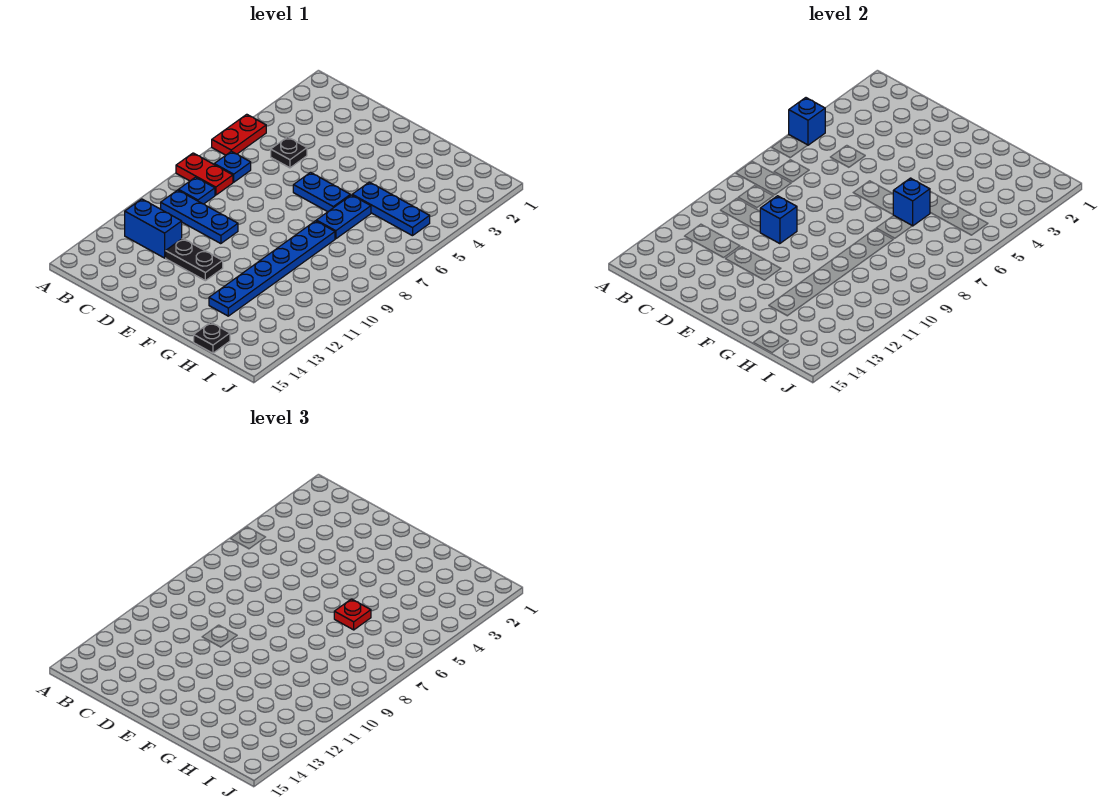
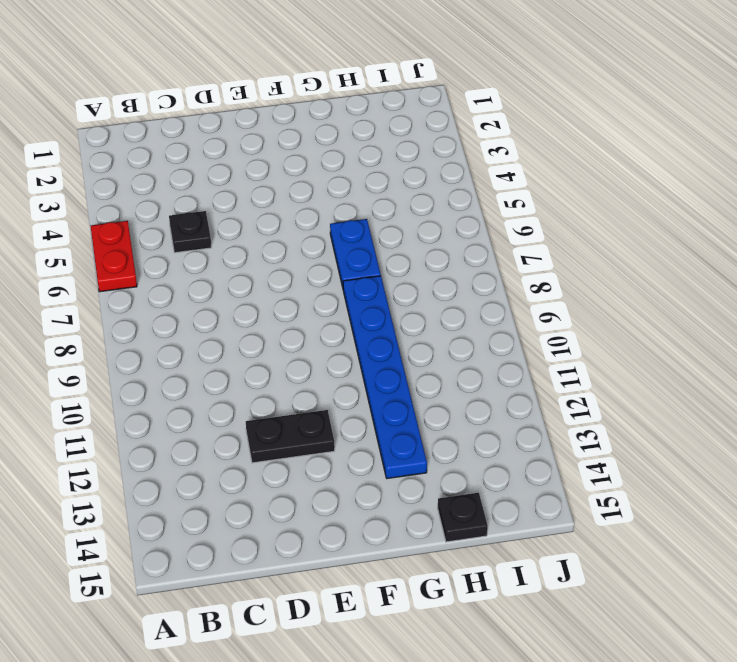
none -> red 1x2 plate [176,153,233,195]
none -> blue 1x1 plate [214,151,251,182]
none -> blue 1x1 plate [179,177,215,204]

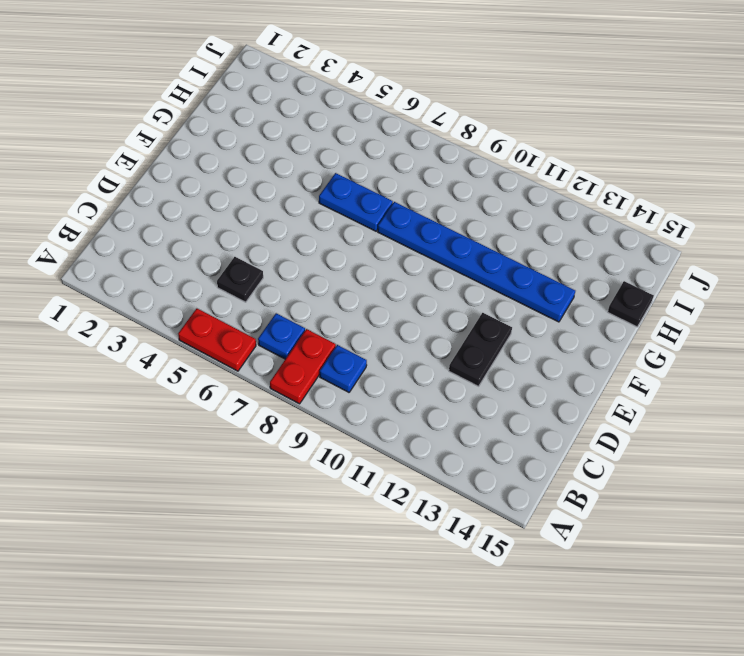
none -> blue 1x3 plate [161,190,238,244]
none -> blue 1x2 brick [125,199,182,258]
none -> blue 1x2 plate [293,172,350,212]

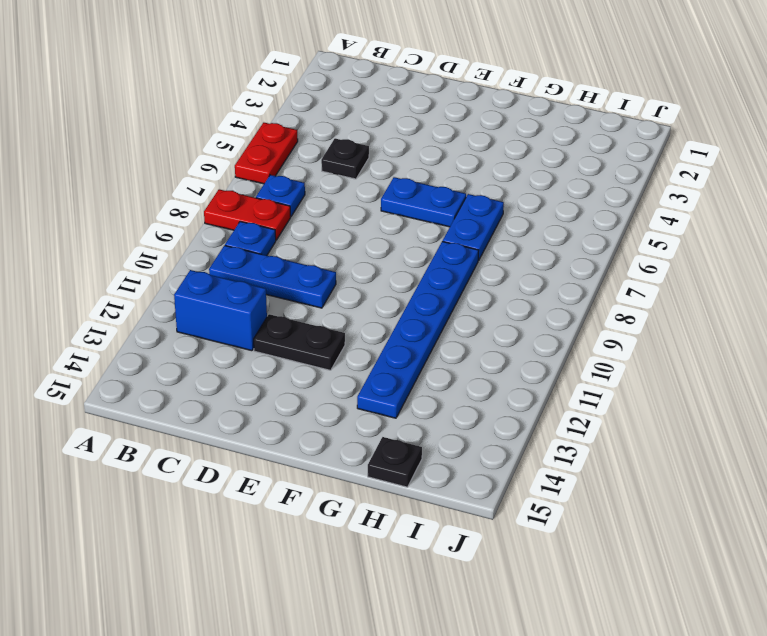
none -> blue 1x3 plate [352,182,430,236]
none -> blue 1x1 brick [789,98,825,145]
none -> blue 1x1 brick [760,196,797,244]

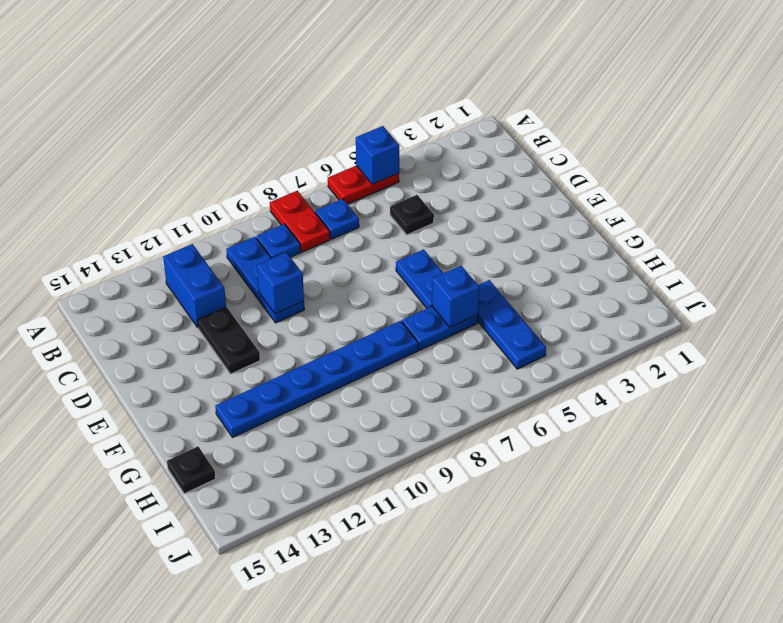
none -> red 1x1 plate [334,599,371,630]

